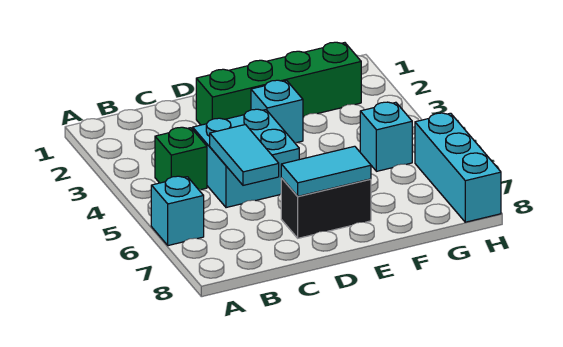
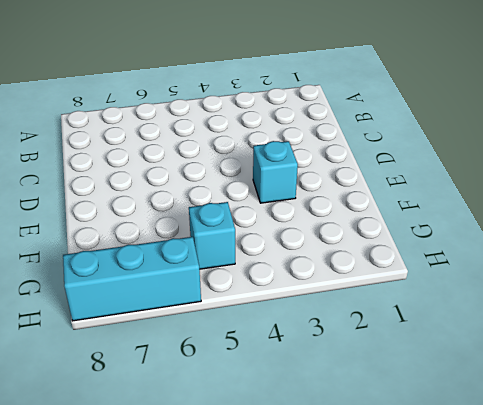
none -> cyan 1x1 brick [151,176,204,246]
none -> green 1x1 brick [155,127,207,190]

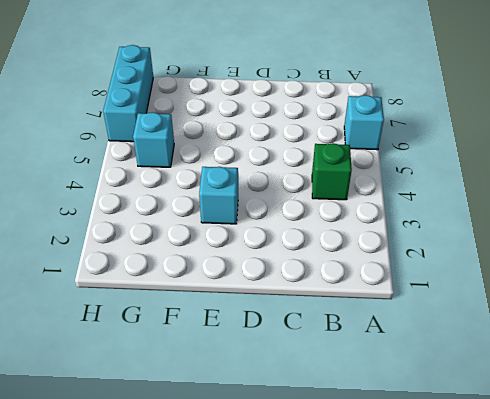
none -> cyan 2x2 brick [193,109,299,208]
none -> green 1x4 brick [196,42,361,125]

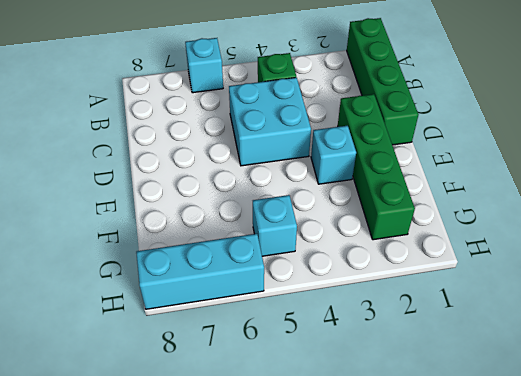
green 1x4 brick [347,18,418,145] -> none
none -> black 1x2 brick [281,178,371,238]
none -> cyan 1x2 tile [210,125,279,185]

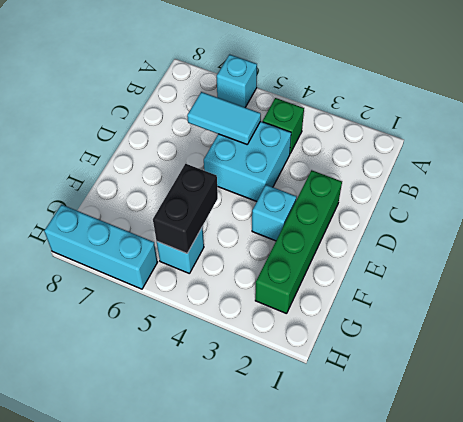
black 1x2 brick [153,164,218,253] -> black 1x2 brick moved to [281,178,371,238]
none -> cyan 1x2 tile [281,146,371,196]

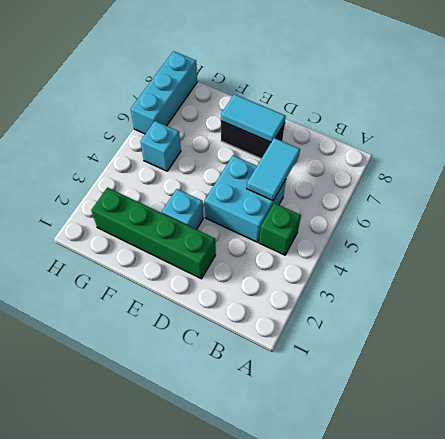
none -> cyan 1x1 brick [151,176,204,246]

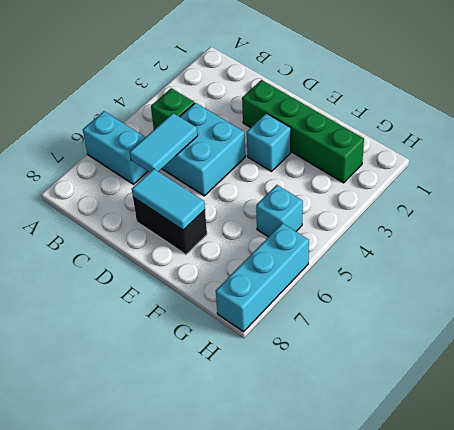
cyan 1x2 brick [83,111,148,184] -> cyan 1x1 brick [151,176,204,246]

